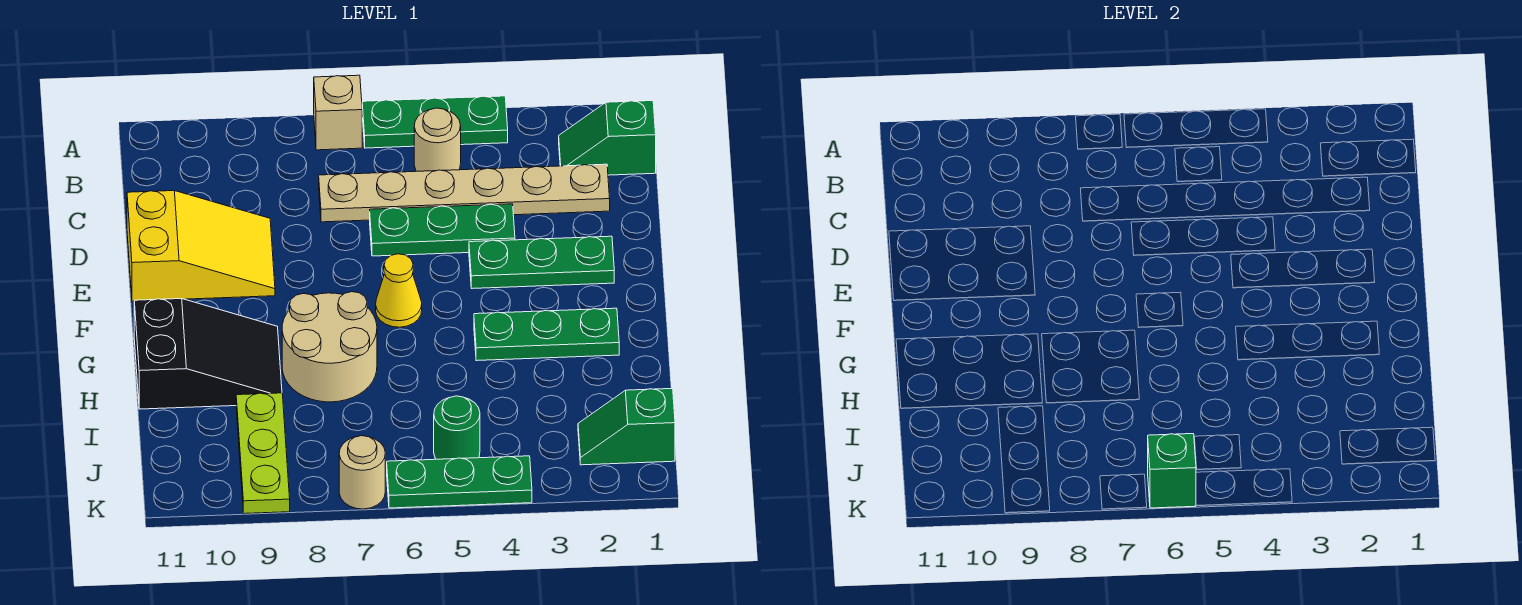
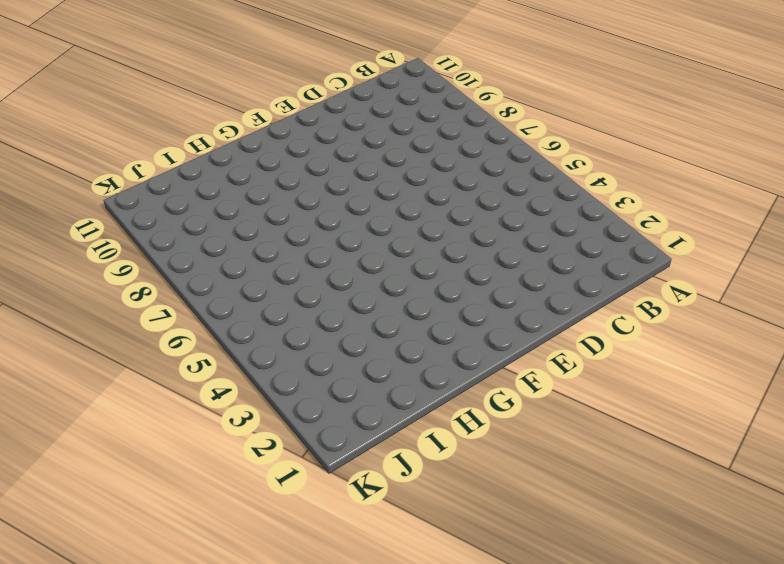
none -> green 1x3 plate [362,96,508,148]
none -> tan 1x1 brick [314,75,362,150]
none -> green 1x2 slope [559,101,656,175]

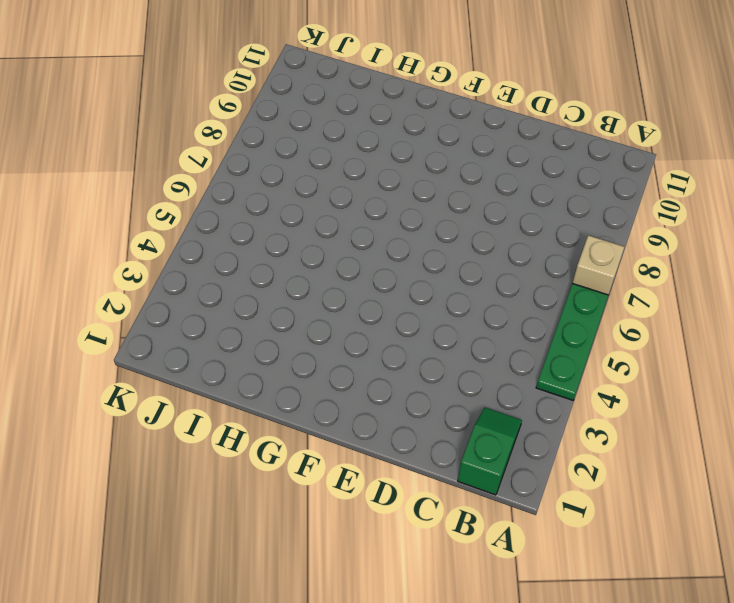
none -> tan 1x1 round brick [414,108,461,171]
none -> tan 1x6 plate [319,164,610,222]
none -> green 1x3 plate [370,204,515,256]

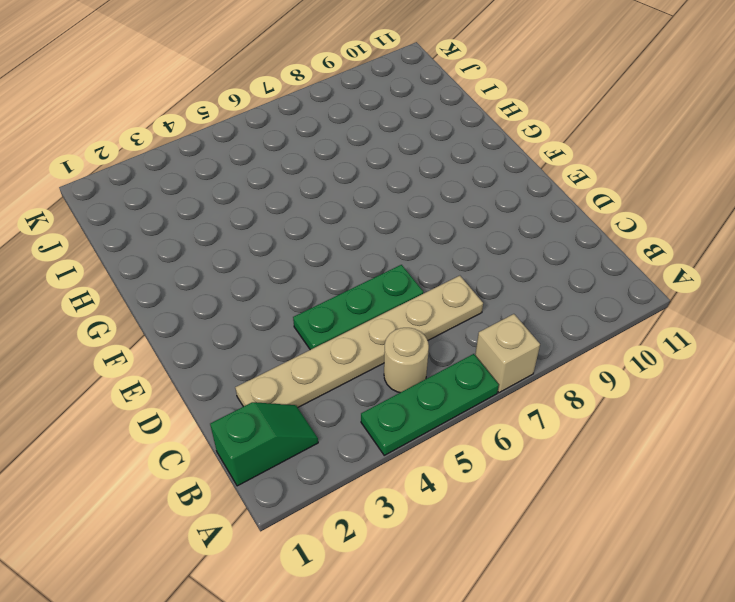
none -> yellow 2x3 slope [127,191,275,301]
none -> green 1x3 plate [469,236,614,289]
none -> yellow 1x1 cone [376,254,422,327]

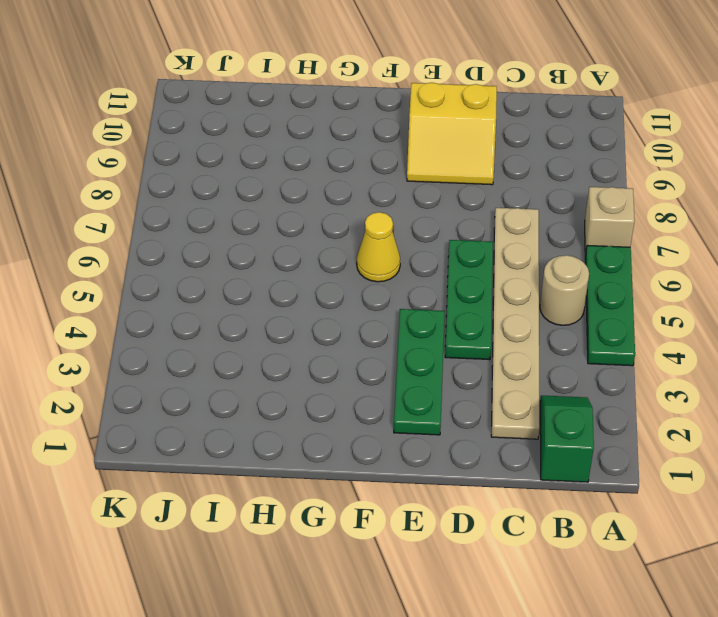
yellow 2x2 slope [407,83,497,185] -> yellow 2x3 slope [127,191,275,301]
none -> green 1x3 plate [474,308,619,361]
none -> tan 2x2 round brick [282,292,377,402]
none -> black 2x3 slope [134,299,282,409]

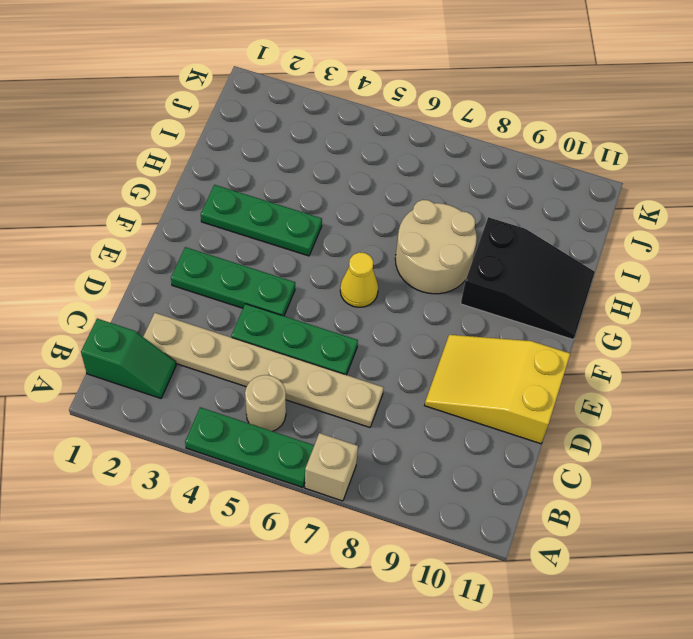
black 2x3 slope [461,217,595,339] -> black 2x3 slope turned to [134,299,282,409]
none -> lime 1x3 plate [236,393,290,514]
none -> green 1x2 slope [578,389,675,465]
none -> green 1x1 round brick [434,396,480,459]

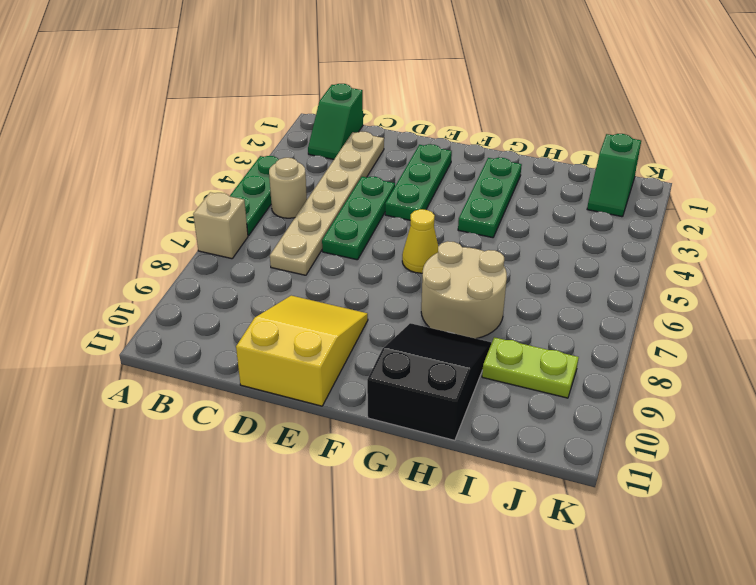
lime 1x2 plate [482,337,579,398] -> lime 1x3 plate [236,393,290,514]
none -> green 1x1 round brick [434,396,480,459]
none -> green 1x3 plate [387,456,532,508]
none -> tan 1x1 round brick [339,436,385,509]

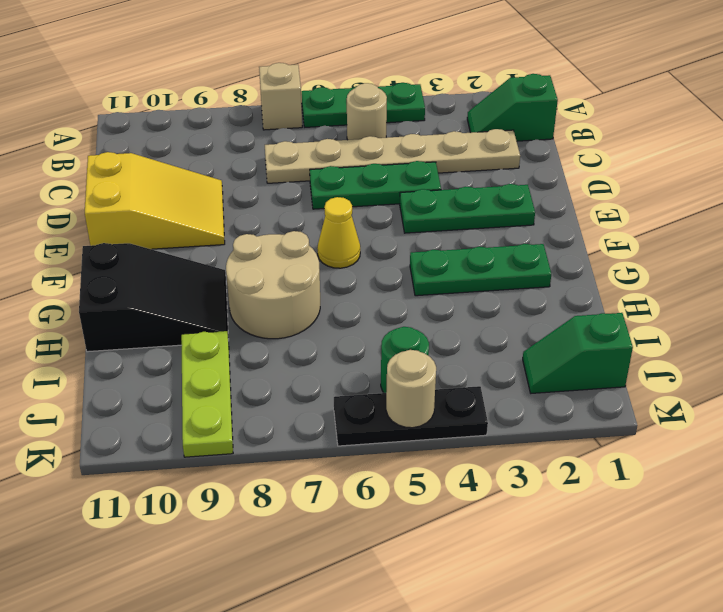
black 1x3 plate [334,386,488,446] -> green 1x3 plate [387,456,532,508]
tan 1x1 round brick [386,350,436,428] -> tan 1x1 round brick moved to [339,436,385,509]
none -> green 1x1 brick [1148,434,1196,508]

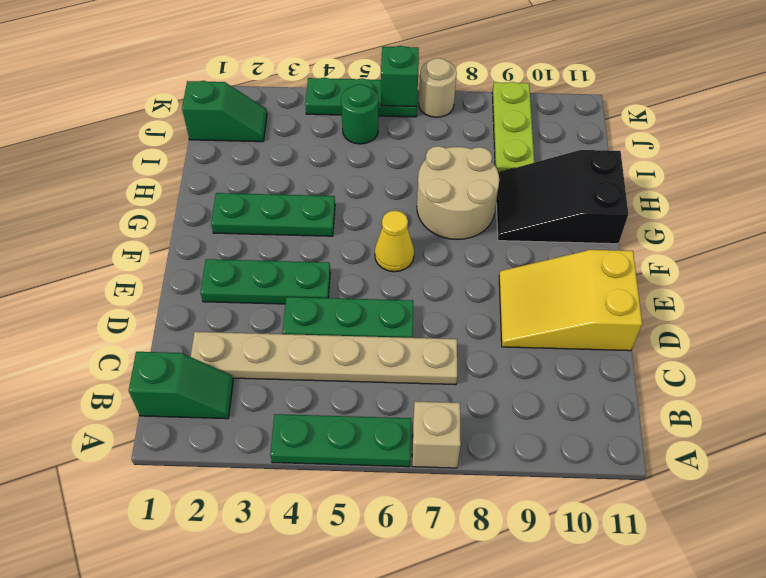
none -> tan 1x1 round brick [414,108,461,171]

